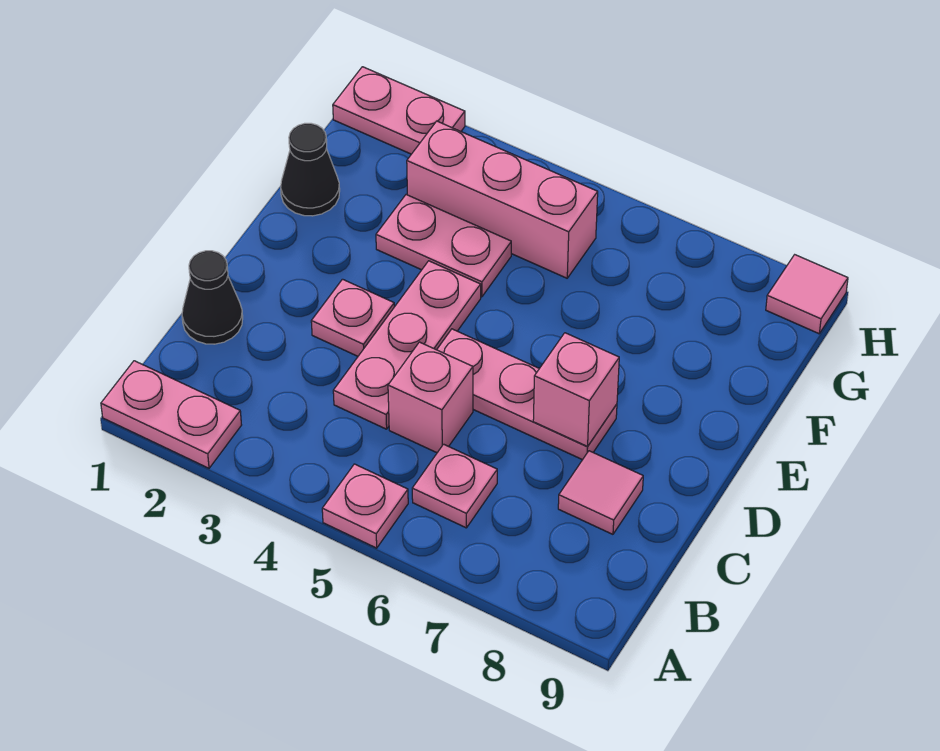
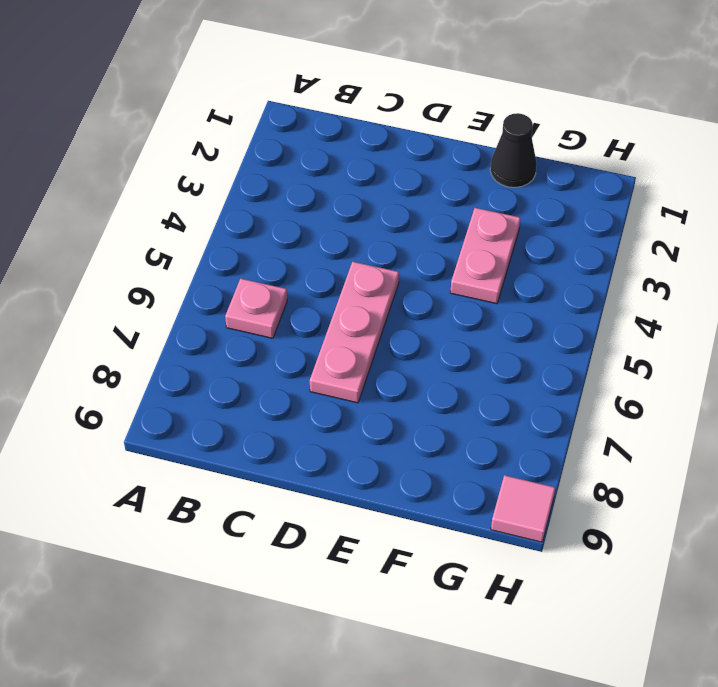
none -> pink 1x2 plate [101,361,241,468]
none -> pink 1x1 plate [322,464,408,548]
none -> black 1x1 cone [182,251,243,344]

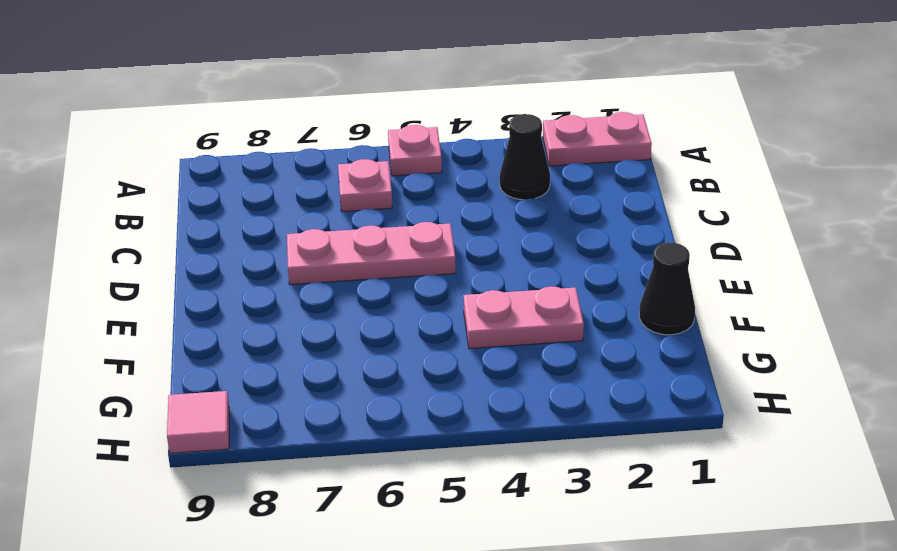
black 1x1 cone [500,114,550,200] -> black 1x1 cone moved to [182,251,243,344]
none -> pink 1x3 plate [333,261,481,429]
none -> pink 1x1 brick [388,342,473,453]
none -> pink 1x1 tile [558,451,643,534]

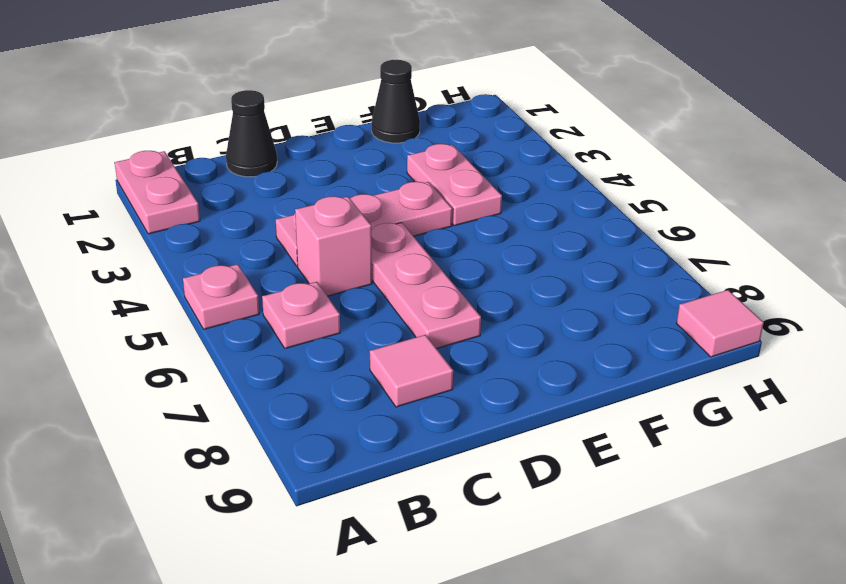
none -> pink 1x1 plate [311,279,394,356]
none -> pink 1x3 brick [407,121,598,278]
none -> pink 1x2 plate [333,67,465,154]

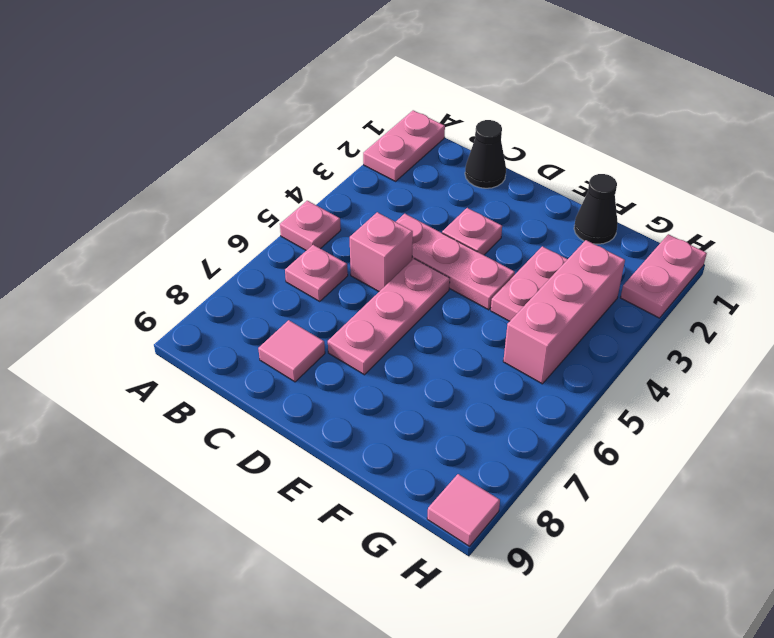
none -> pink 1x1 brick [533,333,619,446]

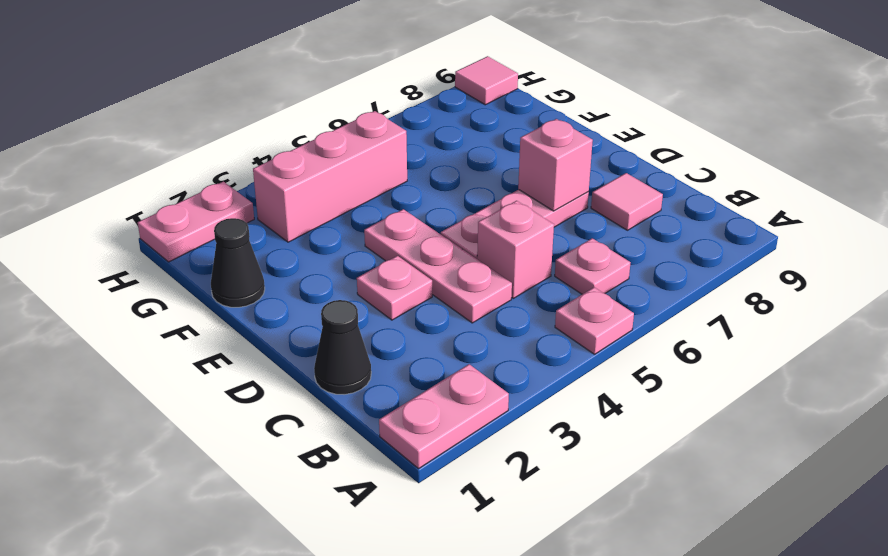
none -> pink 1x2 plate [376,195,511,297]

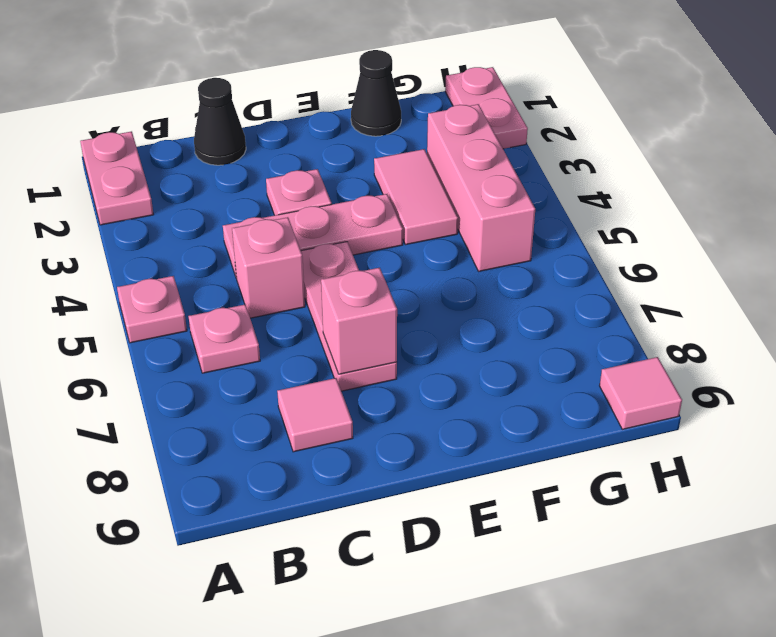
pink 1x2 tile [374,149,458,245] -> pink 1x2 plate [376,195,511,297]

